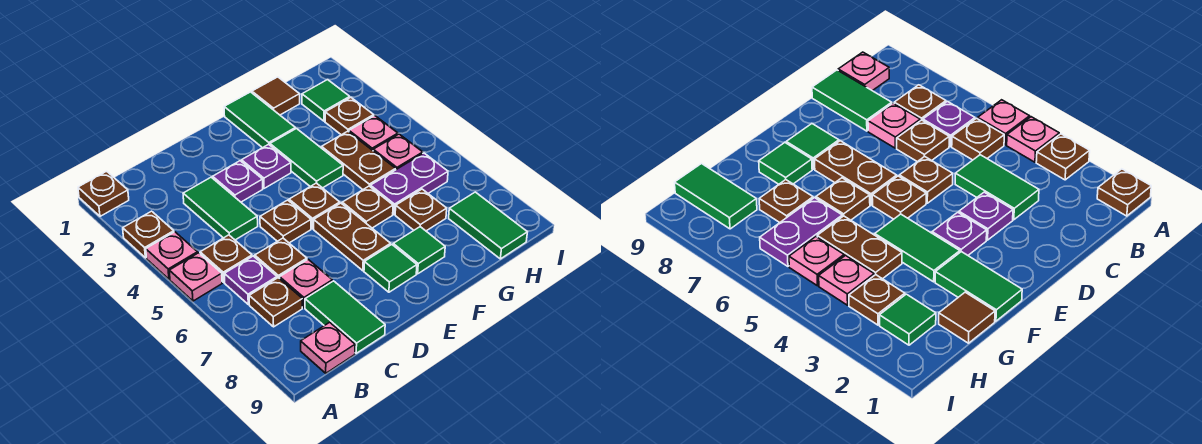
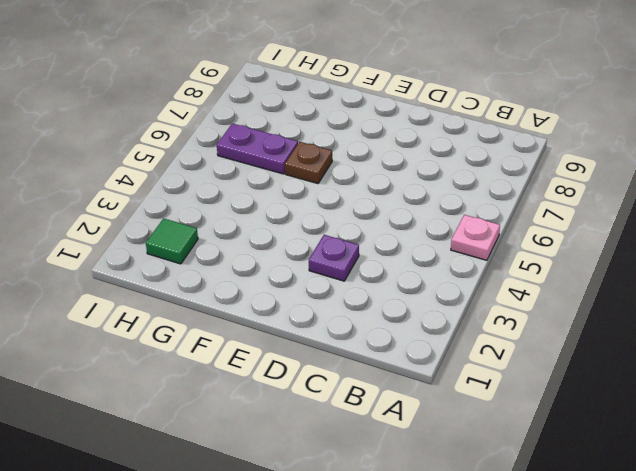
none -> brown 1x1 plate [78,171,129,216]
none -> brown 1x1 plate [123,211,174,258]
none -> pink 1x1 plate [146,232,198,279]
none -> brown 1x1 plate [200,235,252,282]

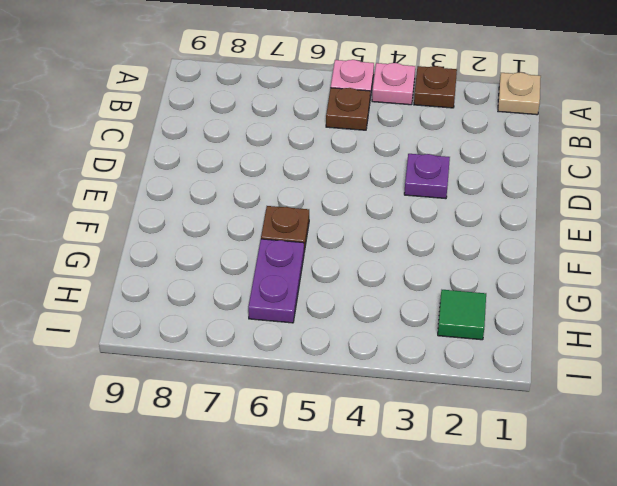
tan 1x1 plate [498,72,541,115] -> brown 1x1 plate [78,171,129,216]
none -> purple 1x1 plate [224,256,277,304]
none -> brown 1x1 plate [249,278,302,327]
none -> pink 1x1 plate [301,322,355,373]
none -> green 1x2 tile [183,177,258,240]

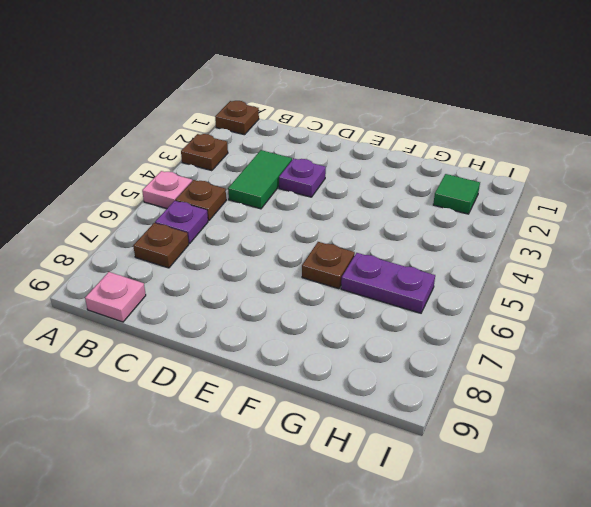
none -> pink 1x1 plate [146,232,198,279]
none -> brown 1x1 plate [255,238,307,279]
none -> pink 1x1 plate [280,260,332,308]
none -> green 1x2 tile [305,281,385,353]

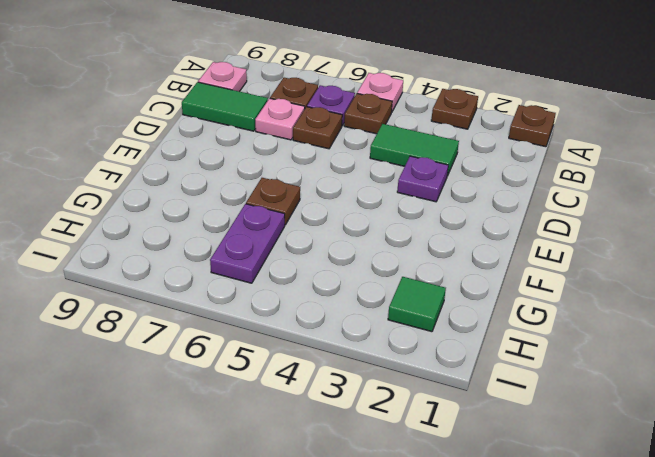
none -> pink 1x1 plate [146,232,198,279]
none -> brown 1x1 plate [260,200,311,243]
none -> purple 1x1 plate [242,145,291,188]
none -> brown 1x1 plate [289,183,340,229]

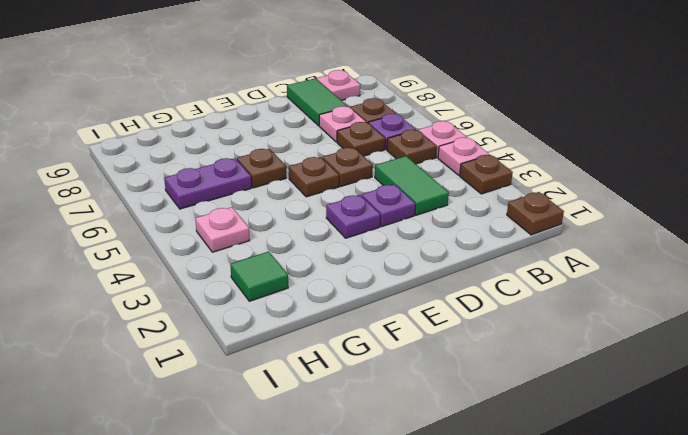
none -> brown 1x2 plate [314,203,391,271]
none -> green 1x1 tile [364,245,417,292]
none -> green 1x2 tile [224,92,295,148]
none -> green 1x2 tile [270,129,343,188]

